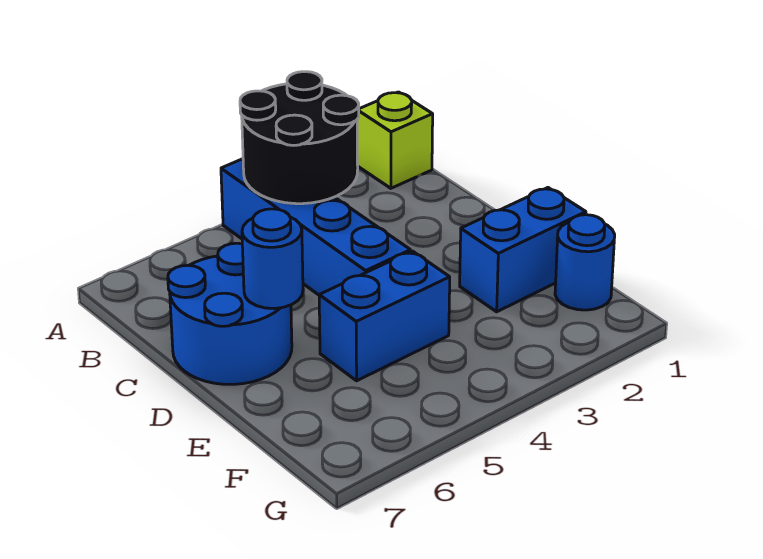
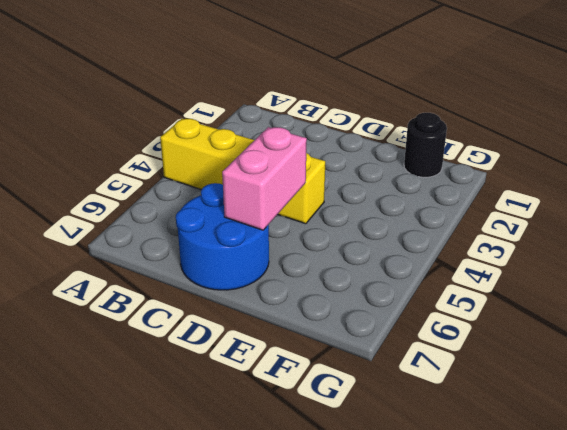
yellow 1x4 brick [160,119,325,224] -> blue 1x4 brick [221,159,410,295]
pink 1x2 brick [222,127,307,230] -> blue 1x1 round brick [242,209,303,309]
black 1x1 round brick [404,113,447,177] -> blue 1x1 round brick [555,215,615,310]
none -> lime 1x1 brick [357,92,433,188]
none -> blue 1x2 brick [460,188,586,312]

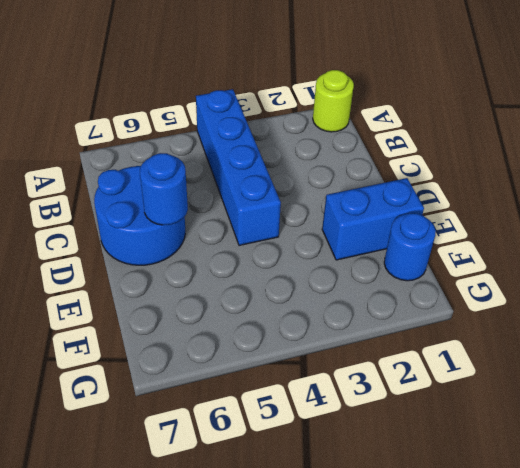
lime 1x1 round brick [313,70,354,132] -> lime 1x1 brick [357,92,433,188]
none -> blue 1x2 brick [319,251,450,381]
none -> black 2x2 round brick [240,72,359,204]

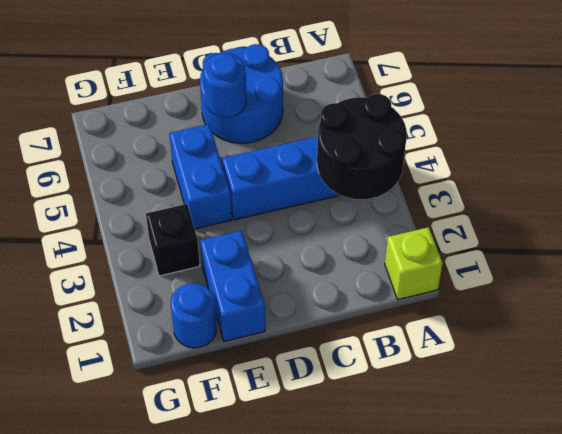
black 1x1 brick [146,204,200,276] -> none

